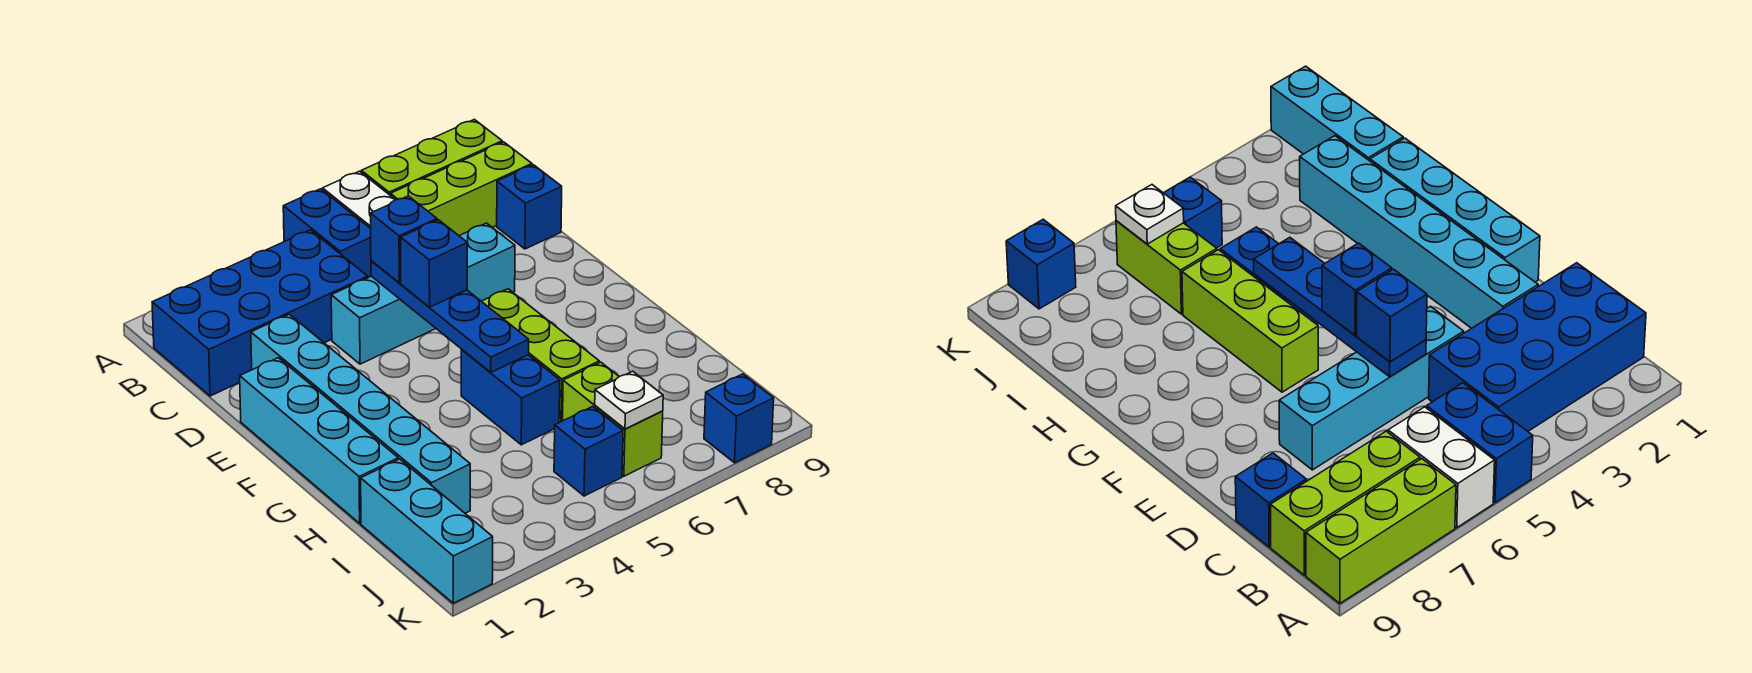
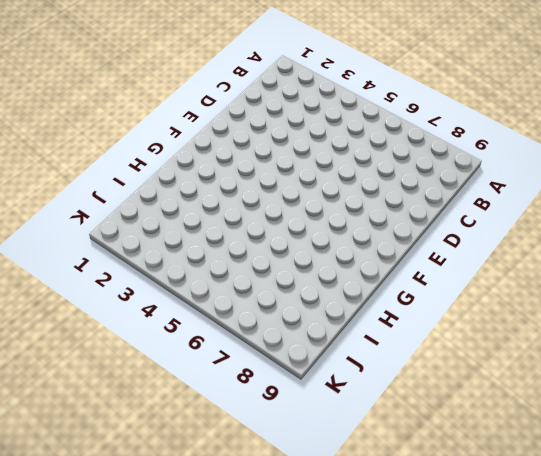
none -> blue 1x2 brick [283,189,371,278]
none -> white 1x2 brick [323,171,395,229]
none -> lime 1x3 brick [361,119,502,195]

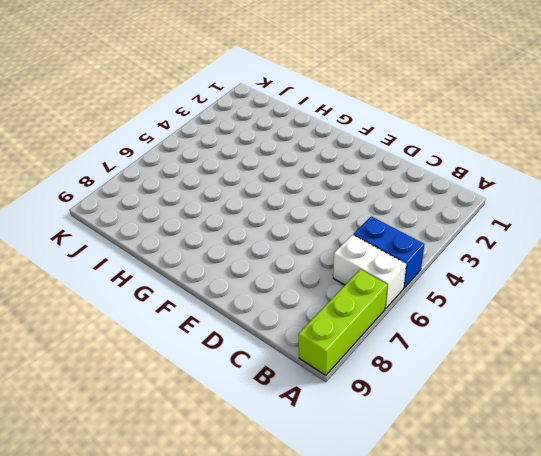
none -> blue 2x4 brick [152,230,368,396]
none -> lime 1x3 brick [390,142,532,235]
none -> blue 1x1 brick [497,165,562,249]

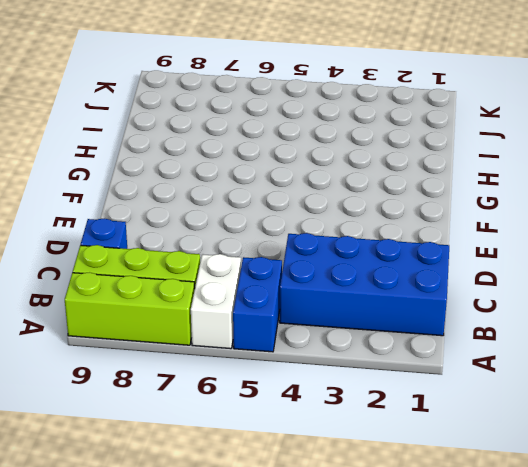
none -> cyan 1x6 brick [251,314,470,513]
none -> cyan 1x4 brick [331,223,515,364]
none -> cyan 1x4 brick [240,358,398,523]

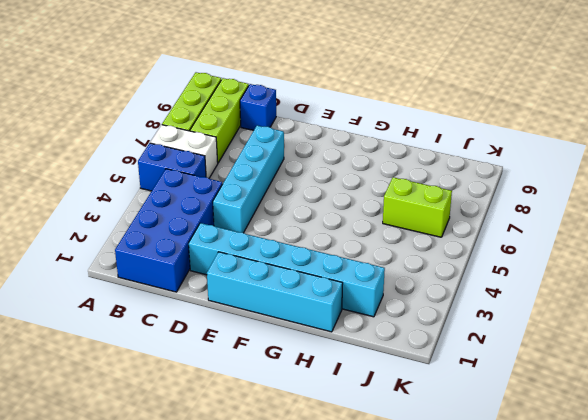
none -> lime 1x3 brick [481,289,599,423]
none -> blue 1x2 brick [461,350,560,445]
none -> cyan 1x3 brick [361,459,493,603]

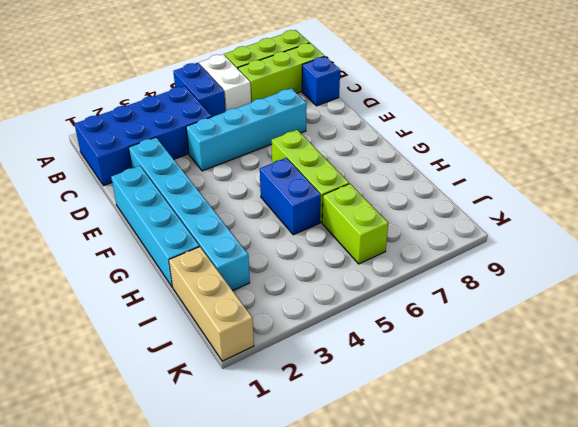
tan 1x3 brick [169,247,254,361] -> cyan 1x3 brick [361,459,493,603]
none -> blue 1x1 brick [554,407,623,496]
none -> blue 1x1 brick [704,374,774,463]
none -> blue 1x4 plate [371,261,529,372]

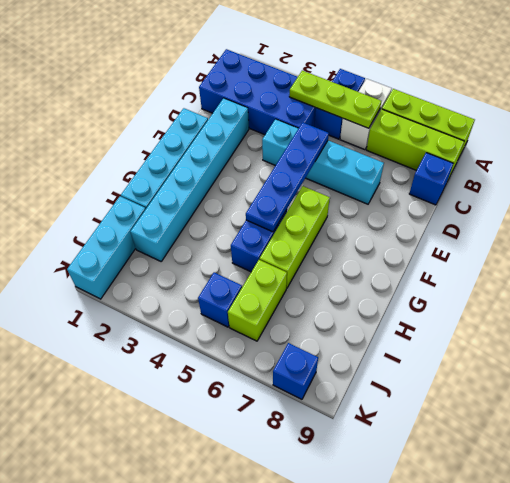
lime 1x3 plate [289,71,381,128] -> none
none -> white 1x1 plate [595,371,663,429]
none -> blue 1x1 brick [370,196,437,283]
none -> blue 1x1 brick [401,220,467,307]

